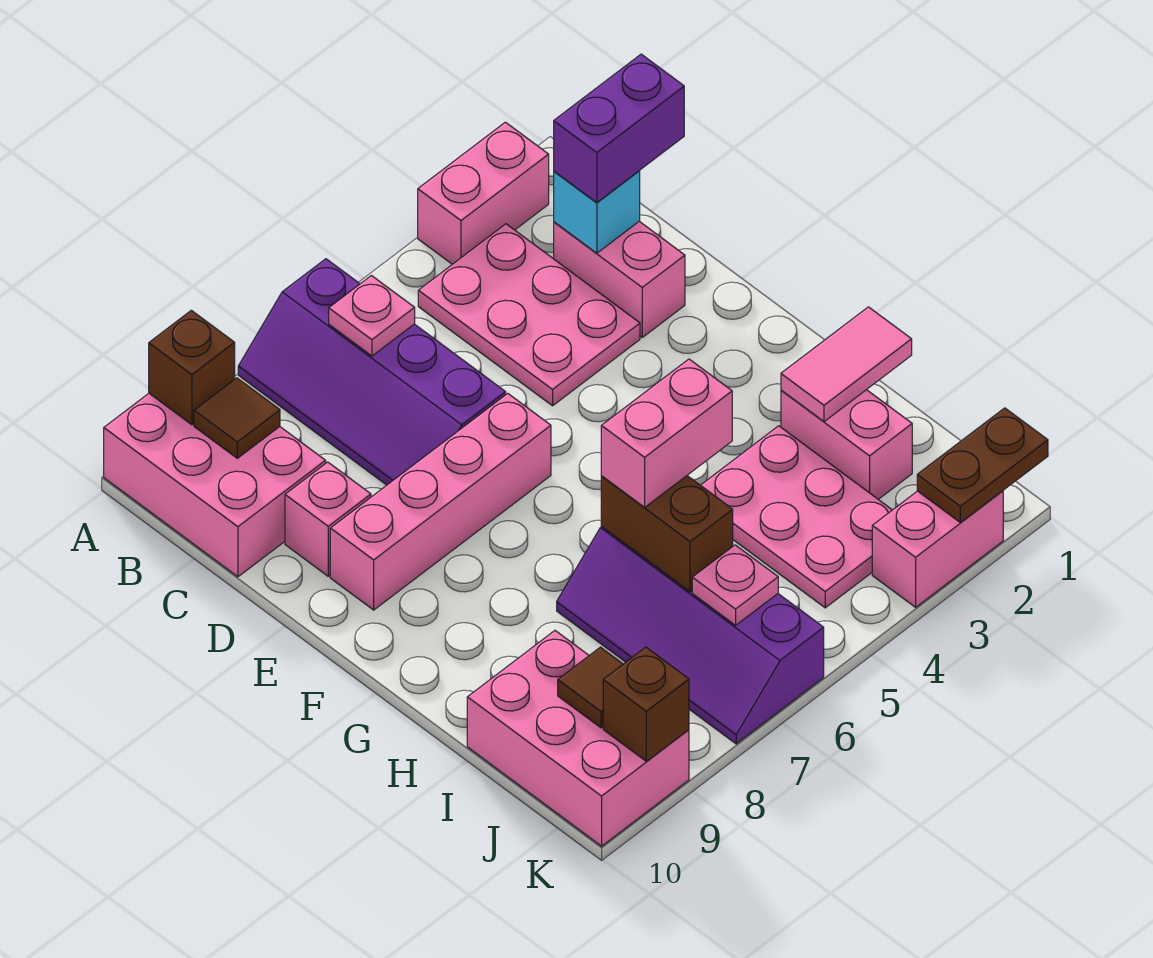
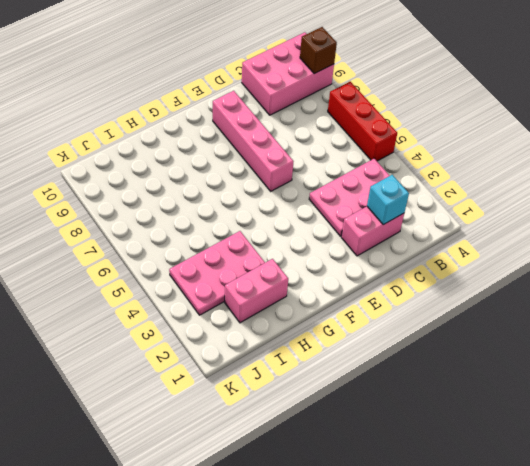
red 1x3 brick [328,82,397,161] -> purple 2x4 slope [238,259,506,485]
none -> pink 1x2 brick [418,122,549,264]
none -> pink 1x1 brick [285,462,371,576]
none -> purple 2x4 slope [557,527,824,744]

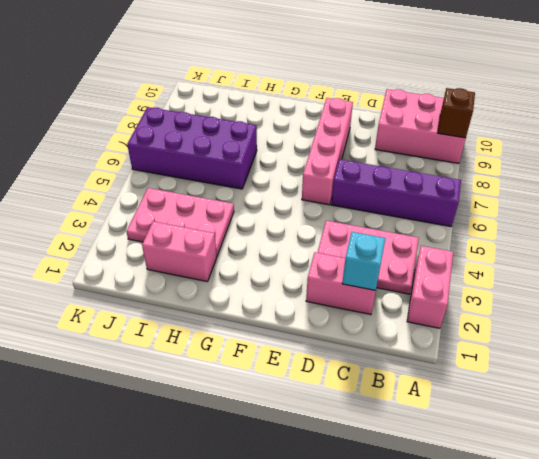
purple 2x4 brick [127,107,257,189] -> purple 2x4 slope [557,527,824,744]
none -> pink 1x1 brick [285,462,371,576]
none -> pink 2x3 brick [467,631,689,846]
none -> pink 1x2 brick [872,491,1003,607]

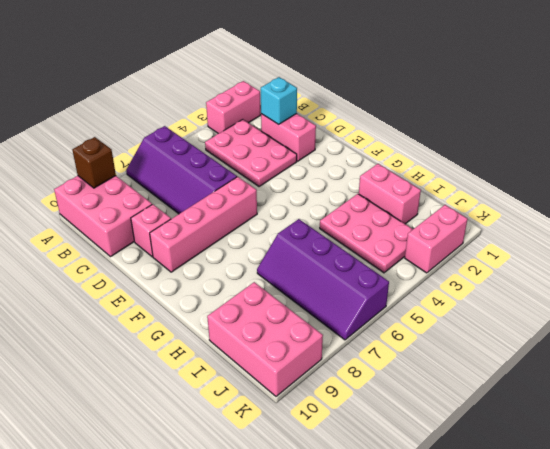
none -> pink 1x1 plate [329,276,415,356]
none -> brown 1x1 tile [194,378,280,458]
none -> pink 1x2 tile [781,307,912,422]

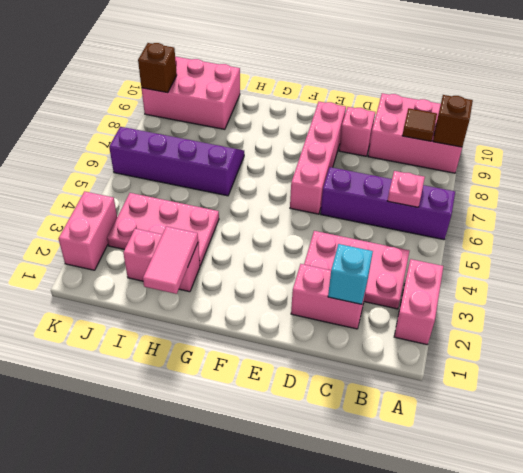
none -> brown 1x2 brick [601,476,733,592]
none -> pink 1x1 plate [692,545,778,625]
none -> brown 1x1 tile [558,647,623,728]

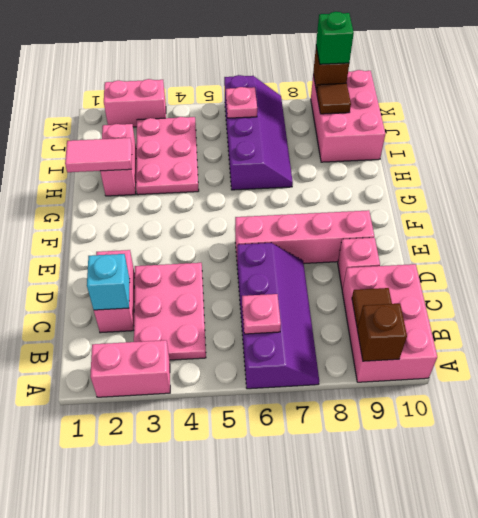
green 1x1 brick [316,12,354,64] -> none
none -> brown 1x2 brick [601,476,733,592]
none -> brown 1x2 plate [917,408,1048,523]
none -> purple 1x2 brick [554,54,684,203]

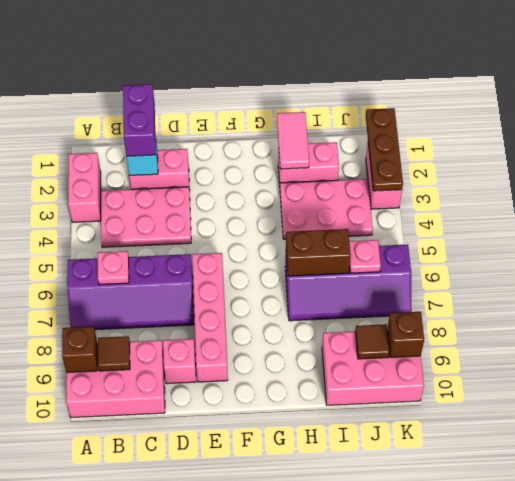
brown 1x3 plate [366,108,403,191] -> brown 1x2 plate [917,408,1048,523]
none -> pink 1x2 brick [601,359,732,508]

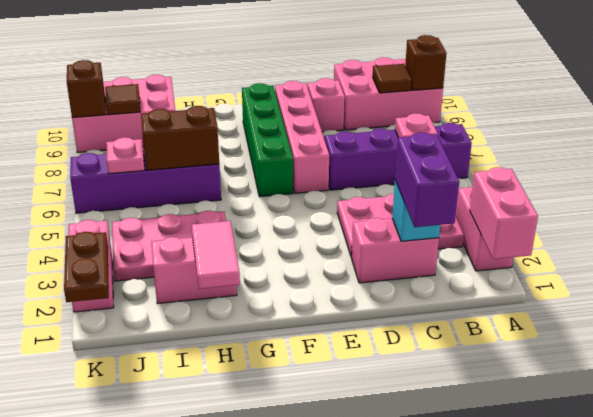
pink 1x2 brick [470,167,538,259] -> pink 1x2 brick moved to [601,359,732,508]
green 1x4 brick [242,83,293,197] -> none

